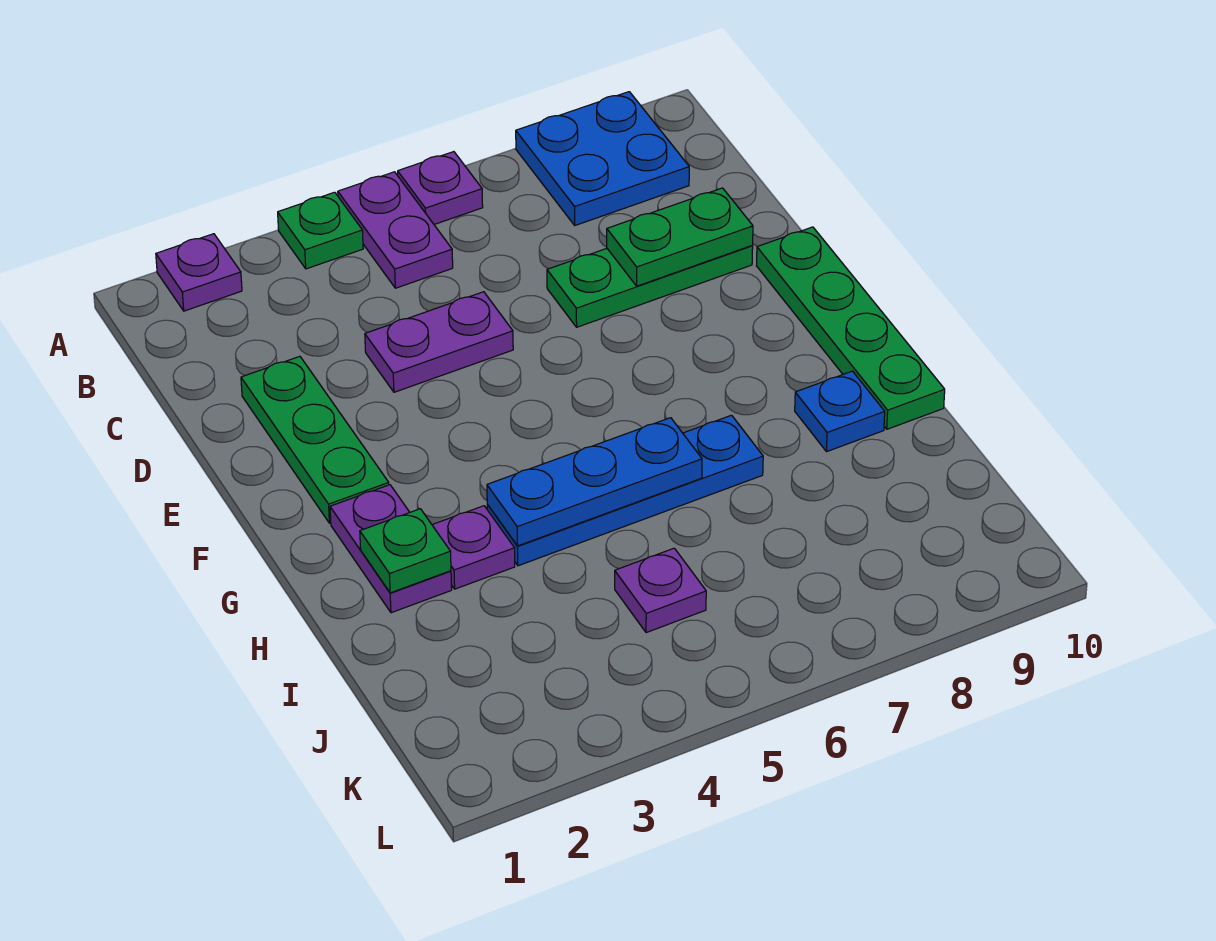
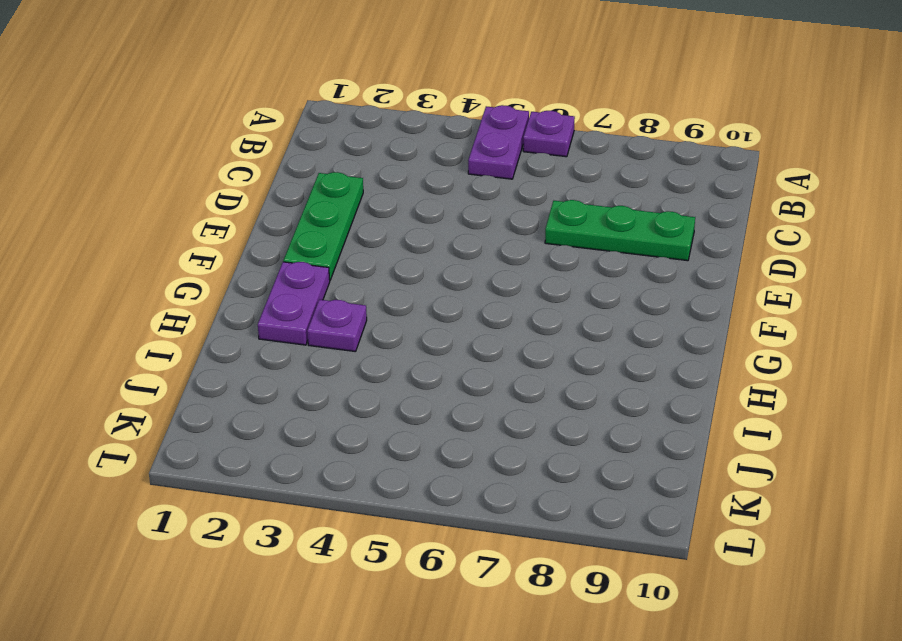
none -> purple 1x1 plate [156,234,242,311]
none -> green 1x1 plate [278,192,363,269]
none -> blue 2x2 plate [516,92,689,225]

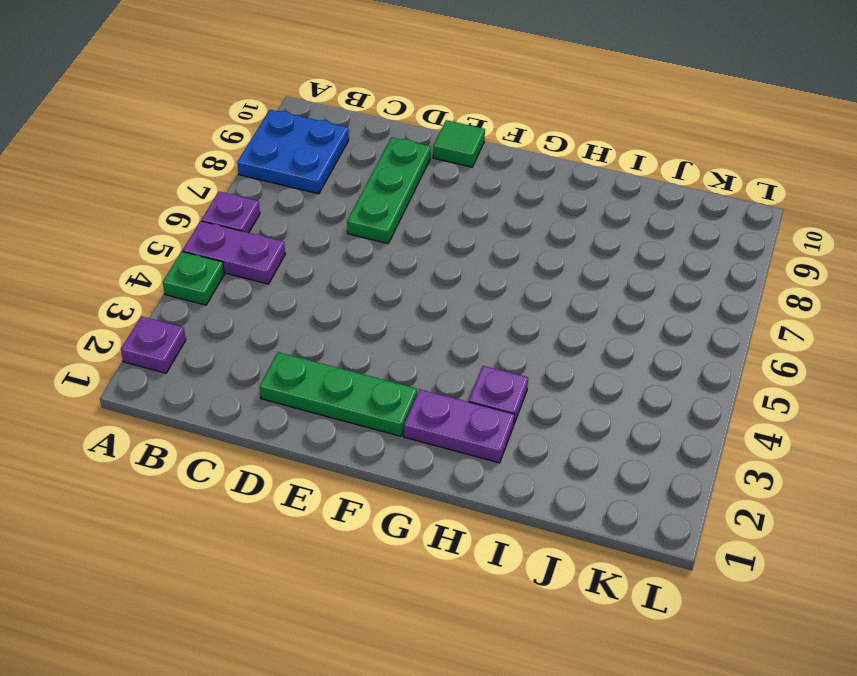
green 1x1 tile [433,120,485,167] -> green 1x4 plate [756,227,945,429]
none -> purple 1x2 plate [365,292,513,392]
none -> blue 1x4 plate [487,415,763,566]
none -> blue 1x1 plate [795,371,885,452]

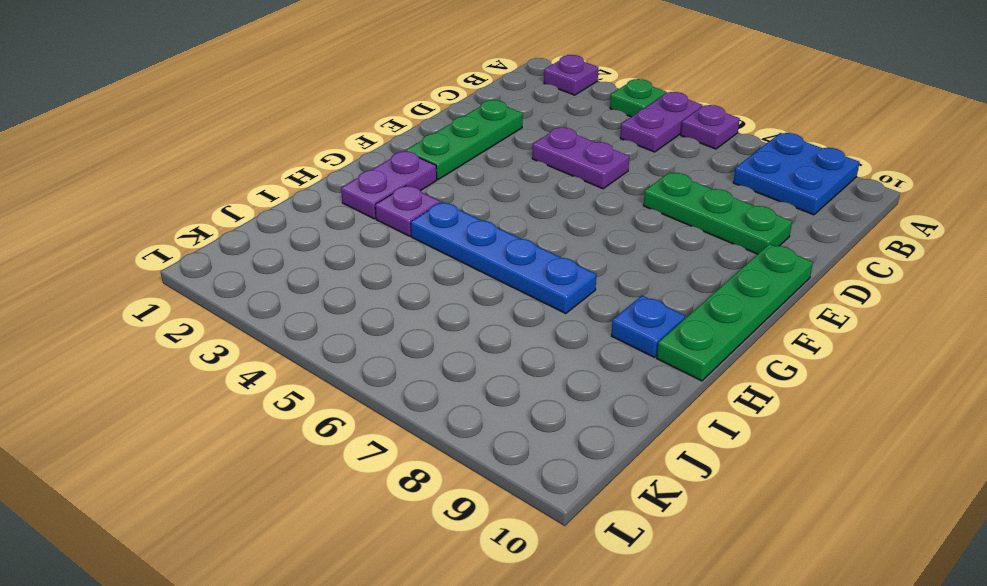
none -> purple 1x1 plate [615,548,706,633]
none -> green 1x2 plate [607,188,753,286]
none -> green 1x1 plate [360,509,451,593]

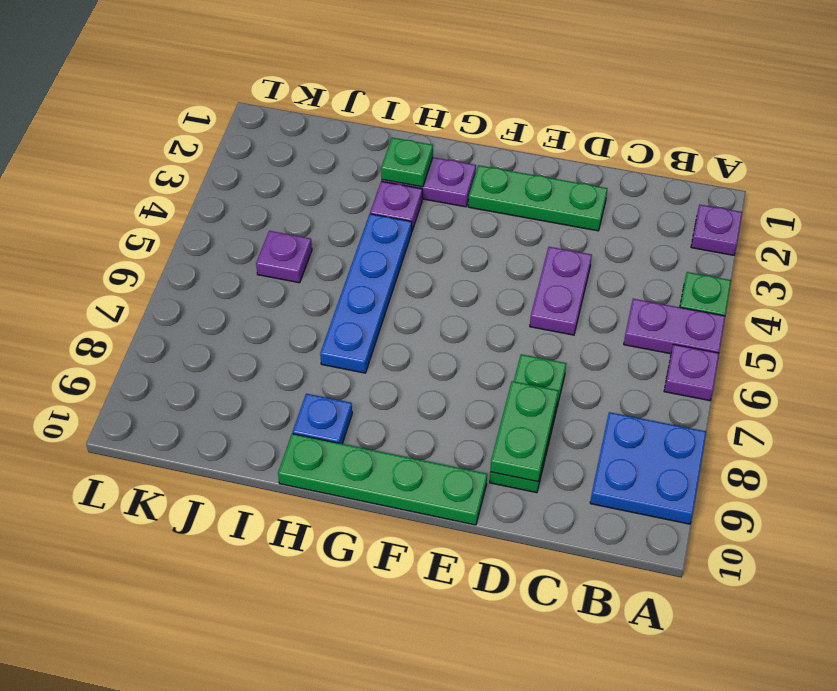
none -> blue 1x3 plate [487,418,702,546]

